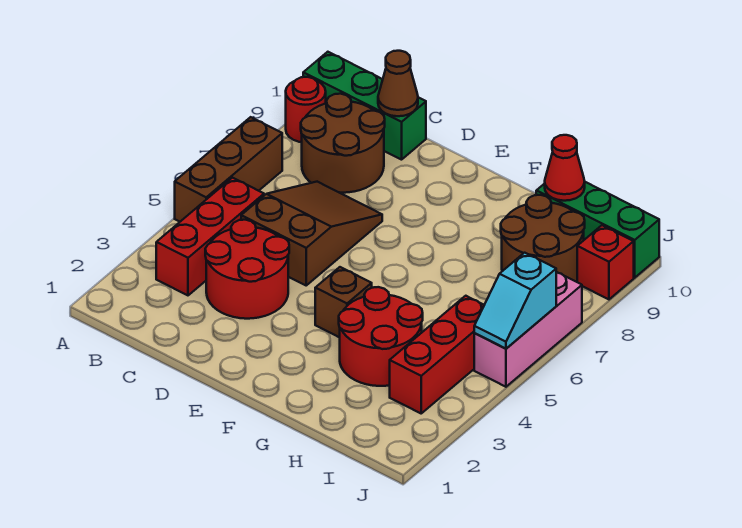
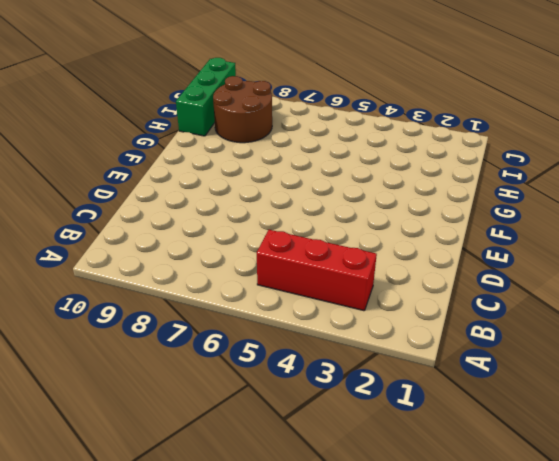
none -> brown 1x3 brick [175,117,282,222]
none -> red 1x1 round brick [286,77,326,142]
none -> green 1x3 brick [303,52,426,160]

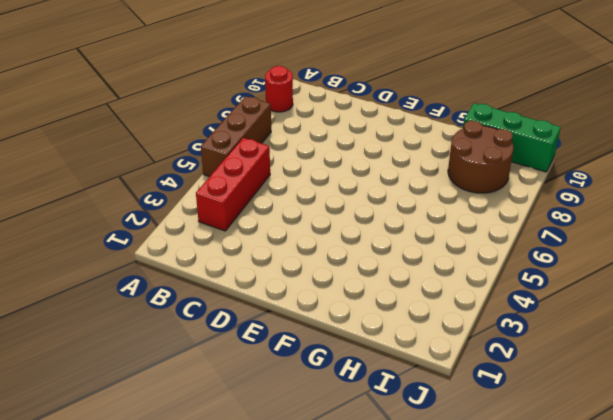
none -> green 1x3 brick [303,52,426,160]
none -> brown 2x2 round brick [301,94,385,193]
none -> red 2x2 round brick [205,220,289,319]

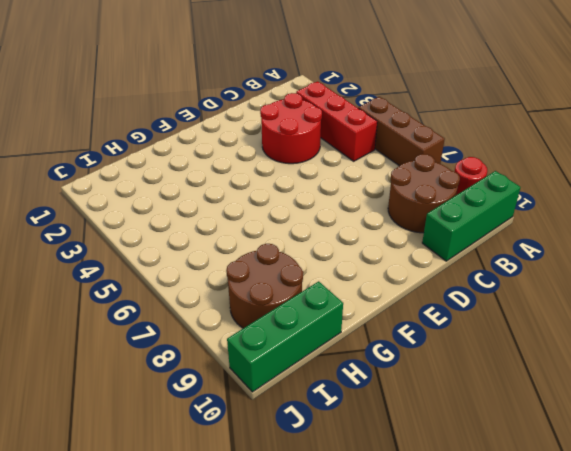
none -> brown 2x3 slope [241,182,382,285]
none -> brown 1x1 brick [315,267,372,338]
none -> red 2x2 round brick [339,287,423,386]

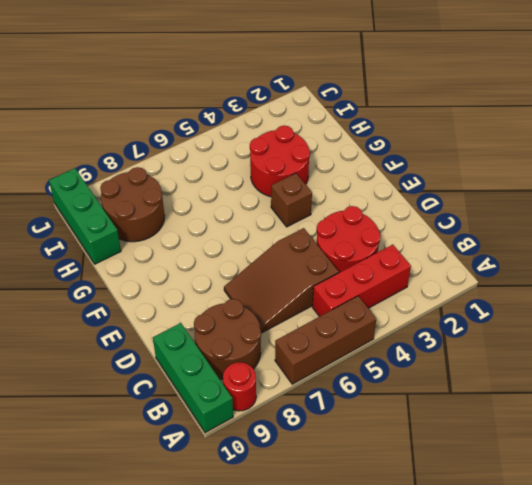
none -> red 1x3 brick [390,296,484,413]
none -> pink 1x3 brick [474,272,582,387]
none -> red 1x1 brick [577,225,634,299]

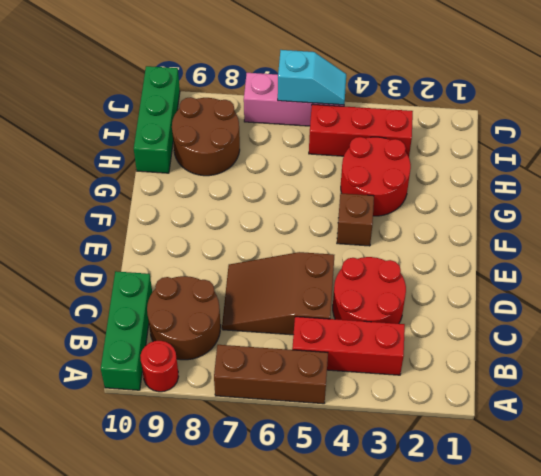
none -> red 1x1 brick [577,225,634,299]
none -> brown 1x1 cone [378,51,418,116]
none -> red 1x1 cone [545,135,585,201]

